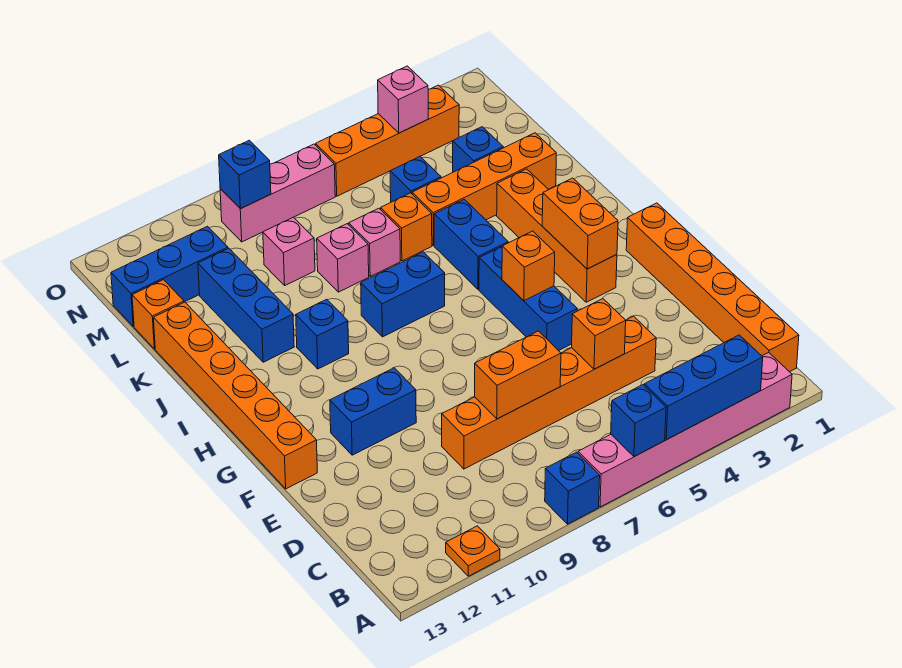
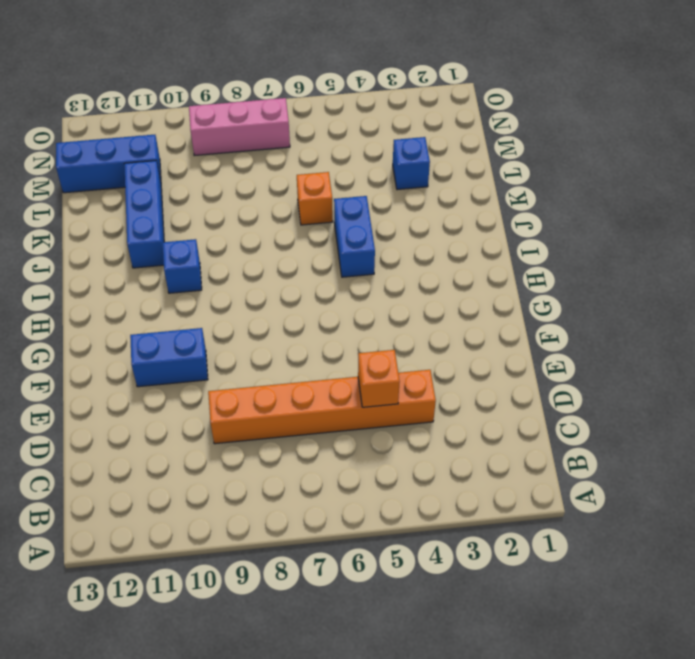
none -> pink 1x6 brick [578,353,792,507]
none -> blue 1x1 brick [545,452,600,524]
none -> orange 1x1 plate [446,526,500,576]
none -> orange 1x6 brick [626,203,799,372]

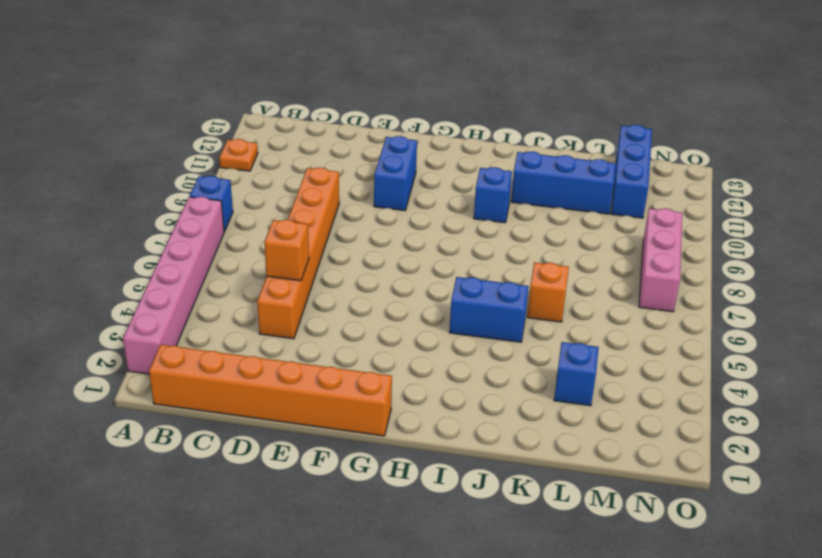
none -> blue 1x3 brick [479,247,577,351]
none -> orange 1x6 brick [154,302,317,489]
none -> orange 1x4 brick [497,169,617,302]
none -> blue 1x2 brick [361,252,445,337]

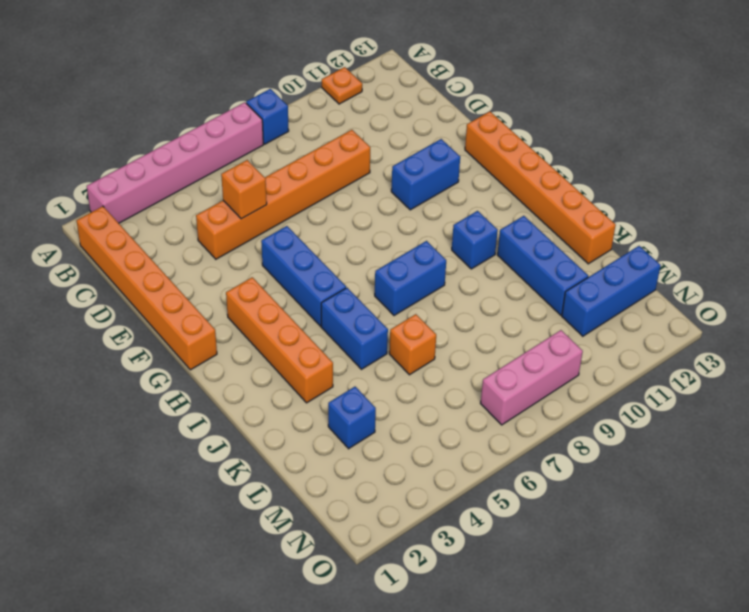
none -> orange 1x4 brick [412,133,556,246]
none -> pink 1x1 brick [349,208,400,276]
none -> pink 1x1 brick [317,224,369,292]
none -> blue 1x1 brick [390,157,441,202]

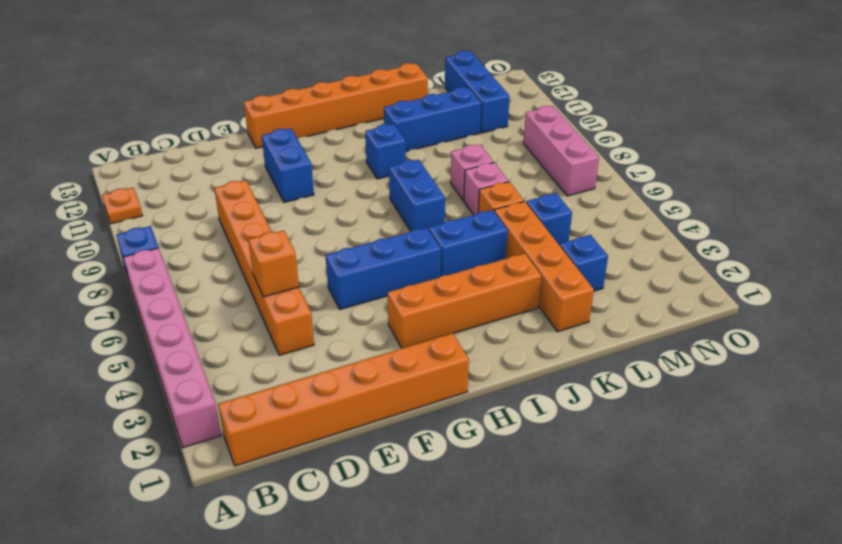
none -> pink 1x1 brick [263,217,315,285]
none -> orange 1x1 brick [132,280,184,349]
none -> orange 1x4 brick [316,85,459,196]
none -> blue 1x3 brick [644,335,763,440]

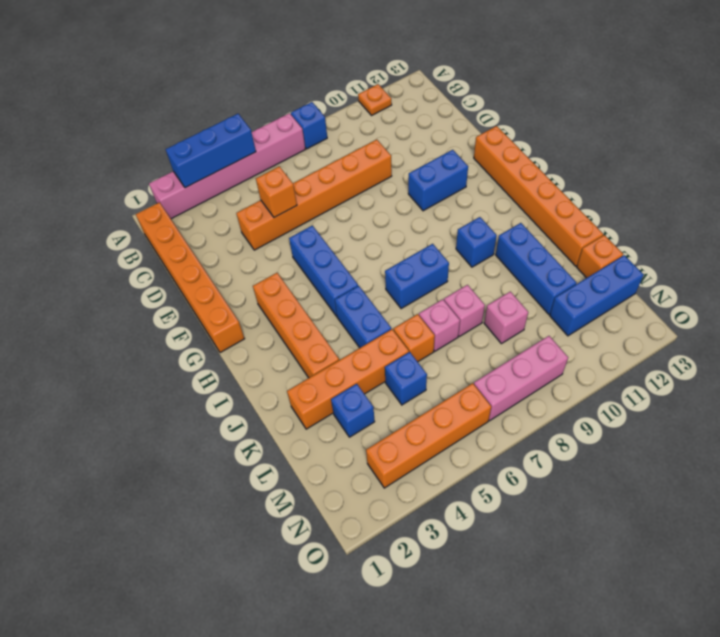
none -> blue 1x1 brick [611,385,666,457]
none -> orange 1x2 brick [475,331,561,419]
none -> orange 1x2 brick [542,178,618,269]
none -> orange 1x1 brick [502,231,555,301]

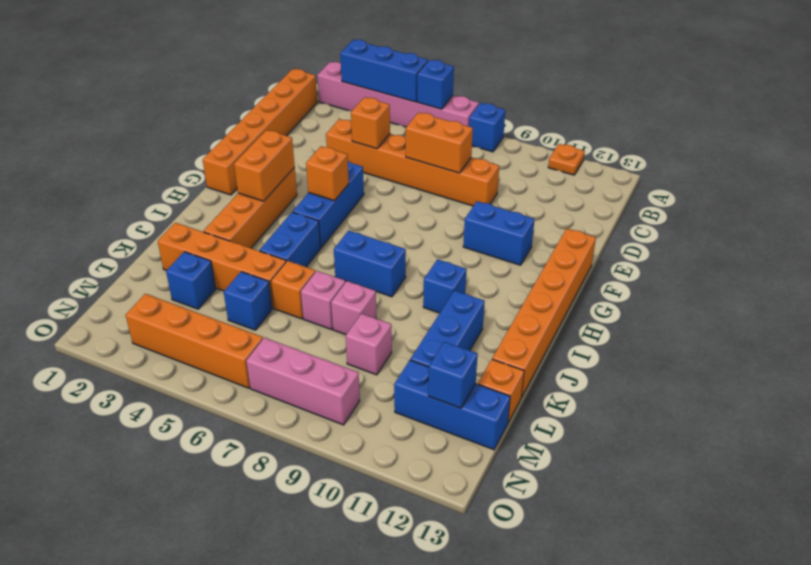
blue 1x1 brick [428,342,478,408] -> blue 1x1 brick moved to [219,140,271,209]
none -> pink 1x1 brick [378,66,428,133]

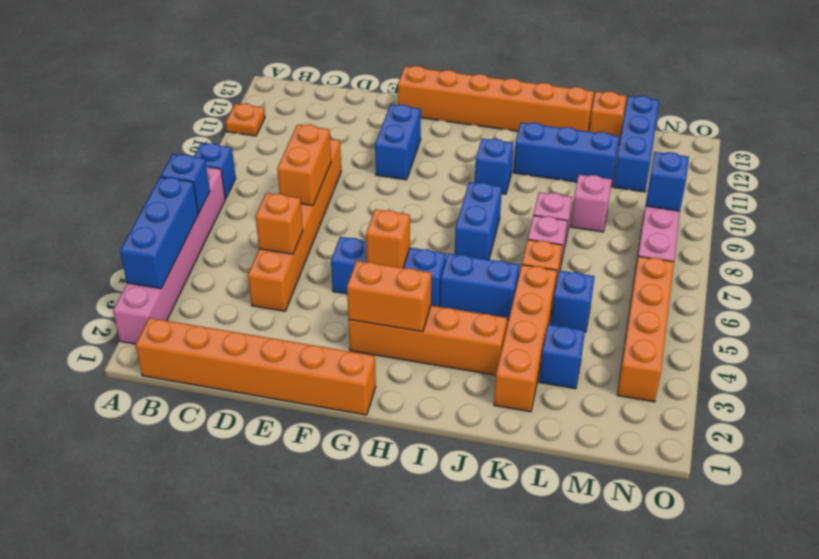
none -> pink 1x1 brick [378,66,428,133]

